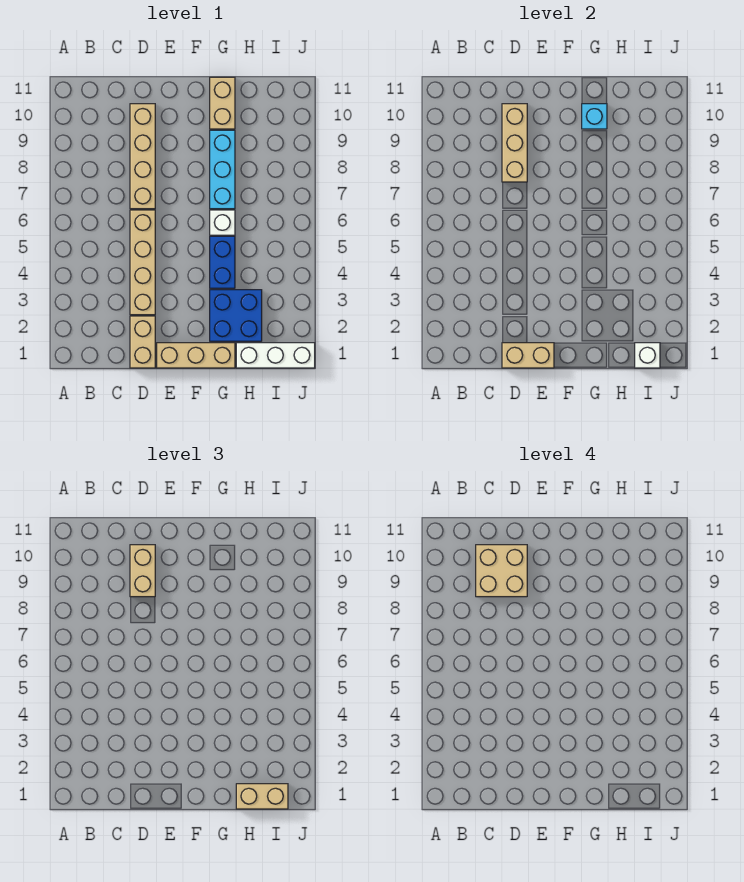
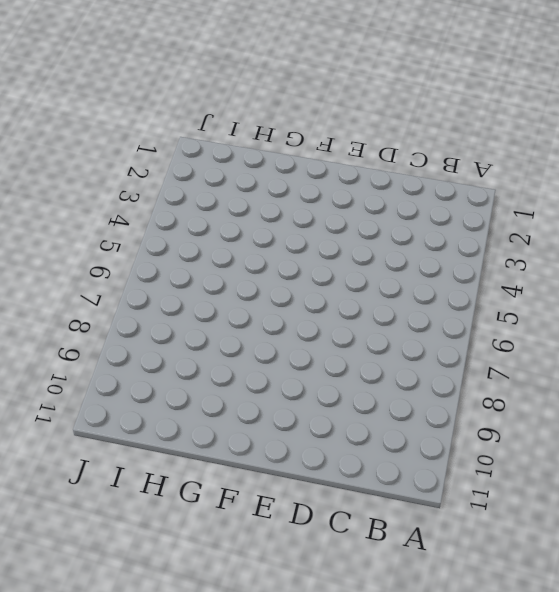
none -> tan 1x2 brick [130,316,155,368]
none -> tan 1x4 brick [130,210,155,315]
none -> tan 1x4 brick [130,104,155,209]

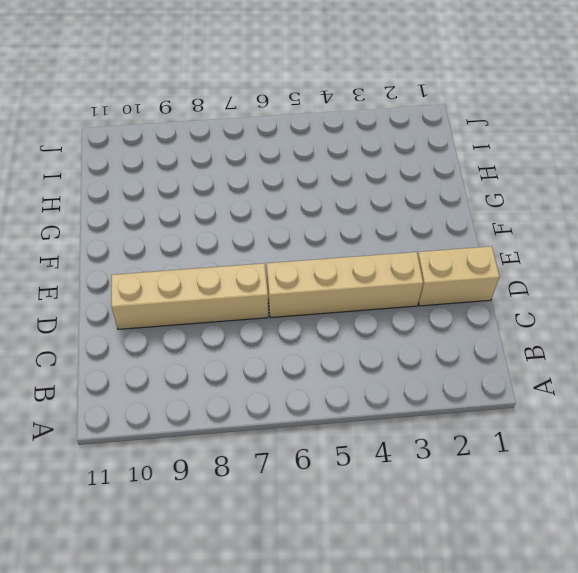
none -> tan 1x3 brick [157,343,235,368]
none -> blue 2x2 brick [210,290,262,341]
none -> blue 1x2 brick [210,236,235,288]

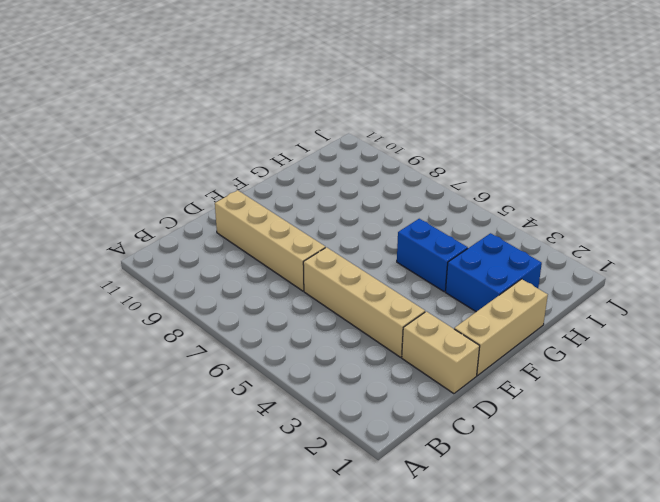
none -> white 1x1 brick [210,210,235,235]
none -> cyan 1x3 brick [210,130,235,209]
none -> tan 1x2 brick [210,77,235,129]

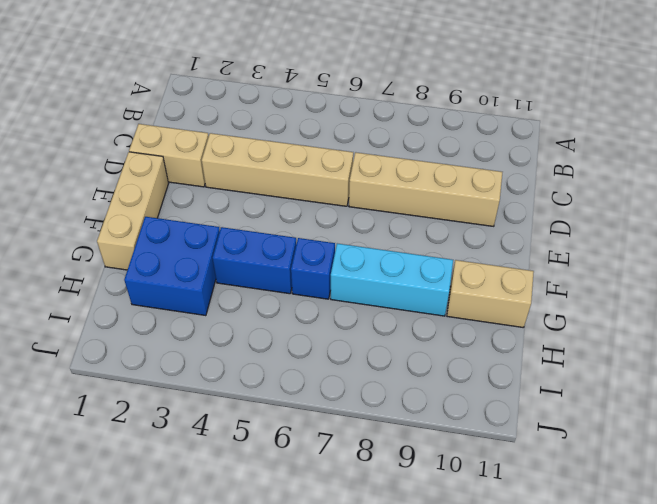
blue 1x1 brick [291,238,335,299] -> white 1x1 brick [210,210,235,235]
none -> white 1x3 brick [236,343,315,368]
none -> tan 1x2 brick [502,343,554,368]
none -> tan 1x3 brick [502,104,527,182]

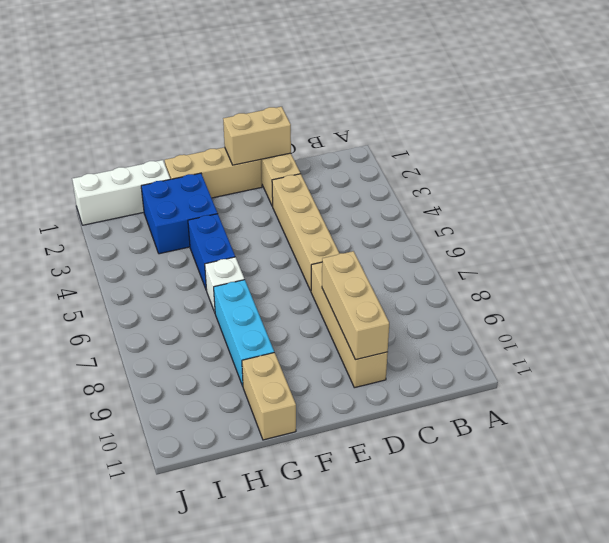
none -> cyan 1x1 brick [582,104,607,129]
none -> white 1x1 brick [635,343,660,368]
none -> tan 1x2 brick [130,545,155,597]

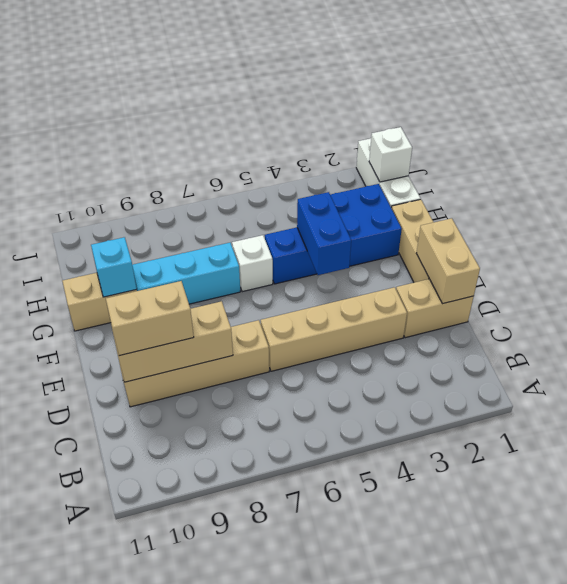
blue 1x2 brick [297,192,351,275] -> none
none -> tan 1x2 brick [236,784,288,809]
none -> tan 2x2 brick [476,545,527,597]

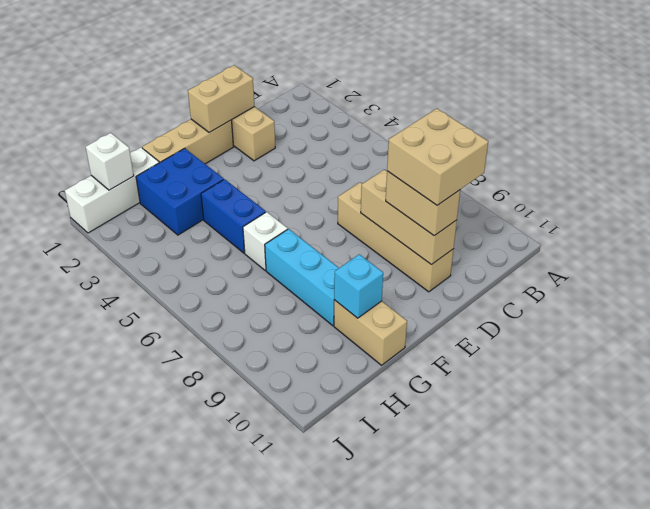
none -> tan 1x4 brick [130,210,155,315]
none -> tan 1x2 brick [236,784,288,809]

